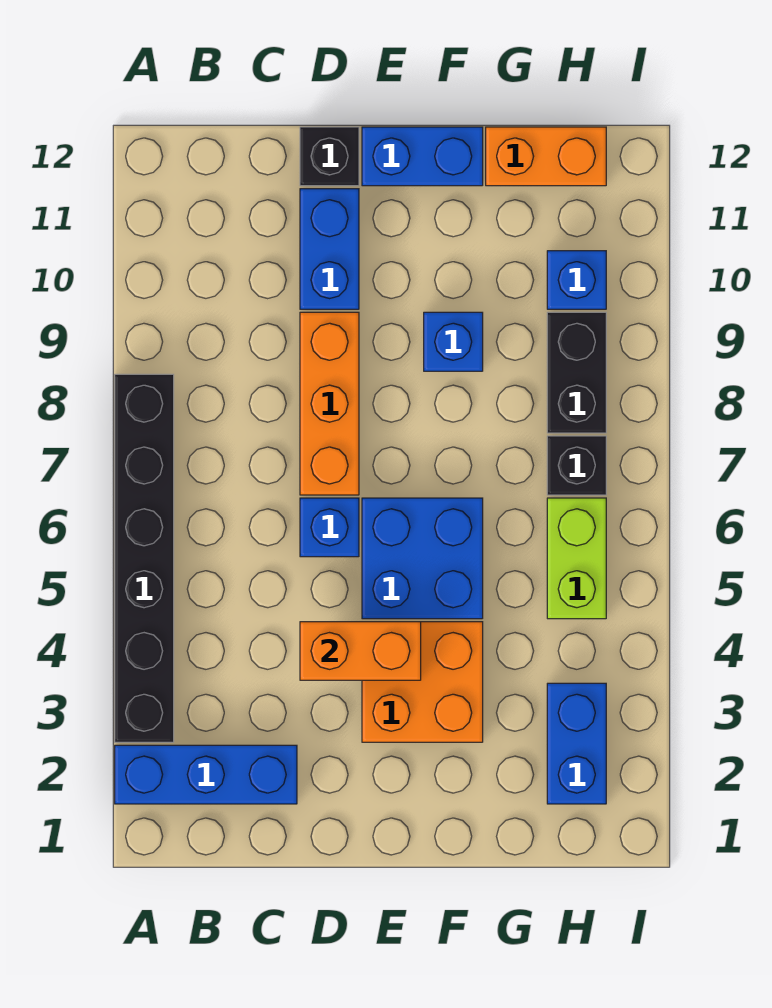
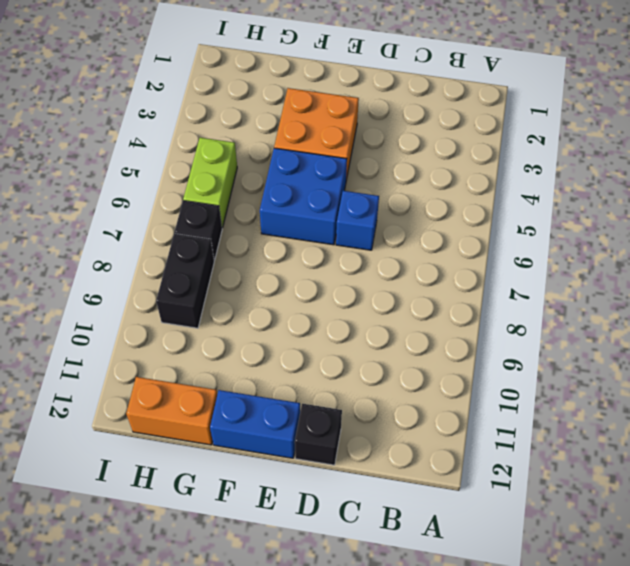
none -> blue 1x3 brick [115,745,297,804]
none -> black 1x6 brick [115,374,174,742]
none -> orange 1x3 brick [300,312,359,495]

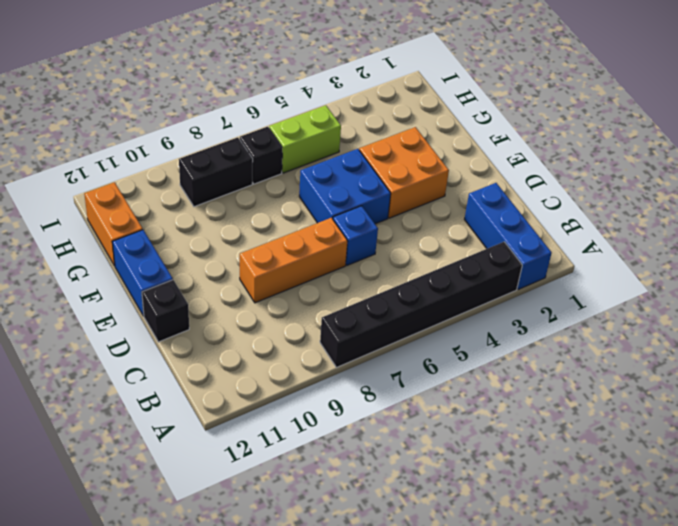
none -> blue 1x2 brick [300,189,359,309]
none -> blue 1x1 brick [424,312,483,371]
none -> blue 1x2 brick [547,683,606,804]

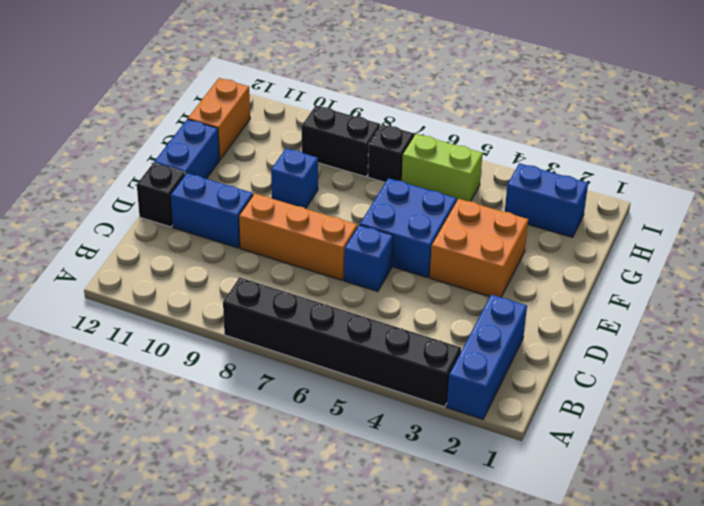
none -> blue 1x1 brick [547,251,606,309]
none -> orange 1x2 brick [300,622,421,680]

